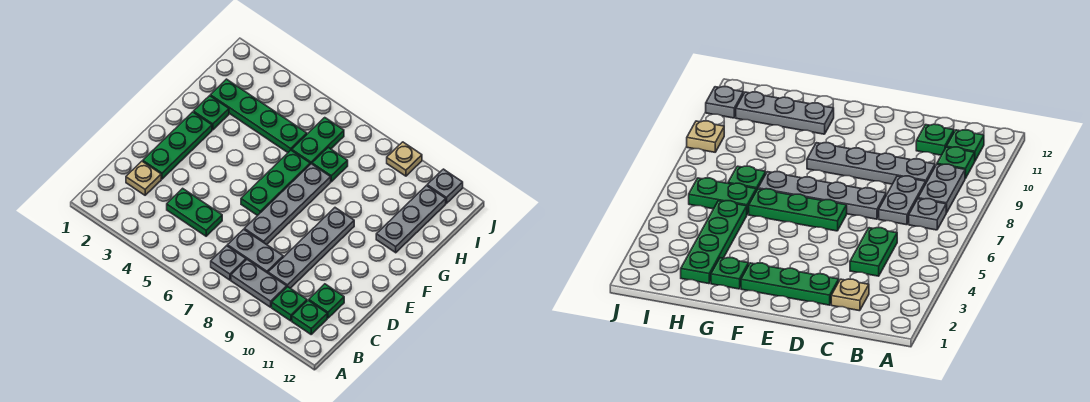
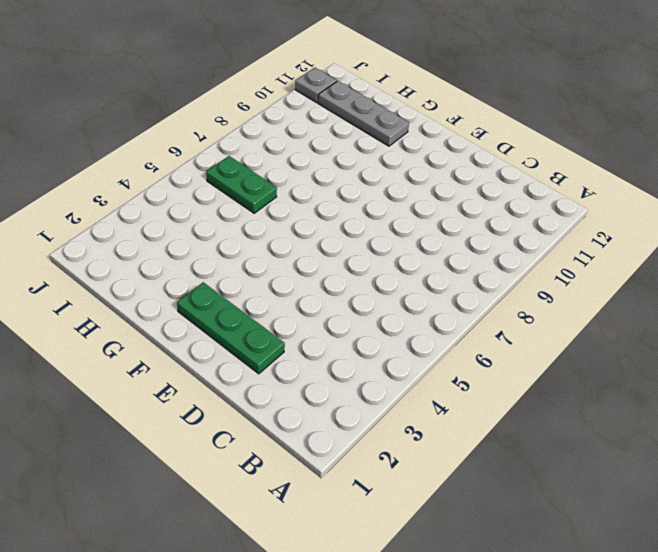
none -> grey 1x1 plate [211,246,246,280]
none -> grey 1x2 plate [231,260,287,307]
none -> green 1x1 plate [272,287,307,321]

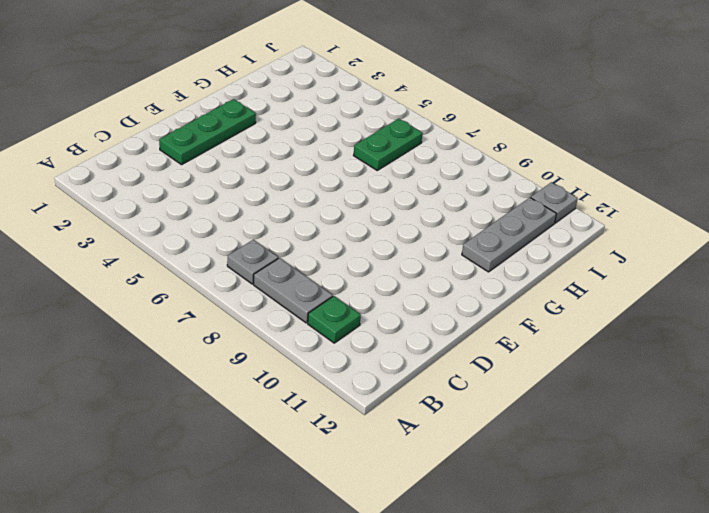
none -> green 1x1 plate [292,300,327,334]
none -> tan 1x1 plate [126,161,161,195]
none -> green 1x2 plate [167,188,222,236]

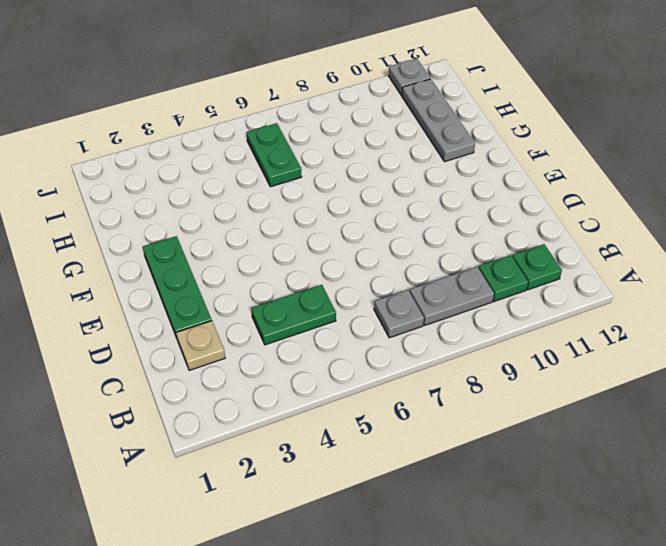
none -> grey 1x2 plate [227,229,283,273]
none -> grey 1x4 plate [268,208,354,288]
none -> green 1x1 plate [309,284,344,318]

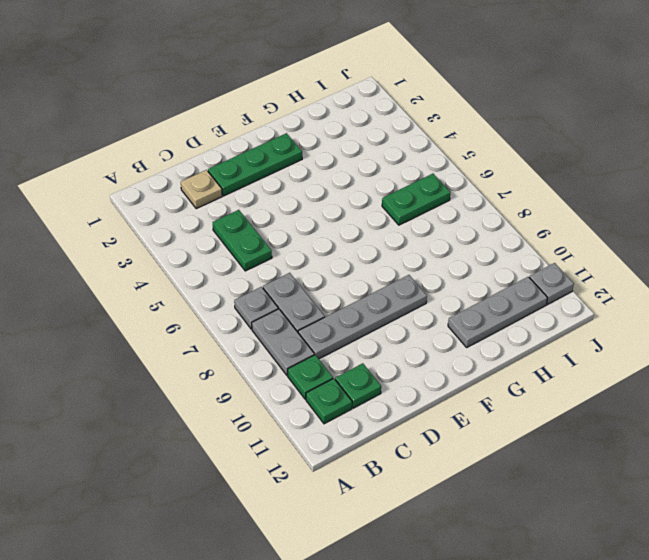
none -> grey 1x4 plate [244,164,331,245]
none -> green 1x3 plate [241,150,310,216]
none -> green 1x1 plate [194,96,229,130]

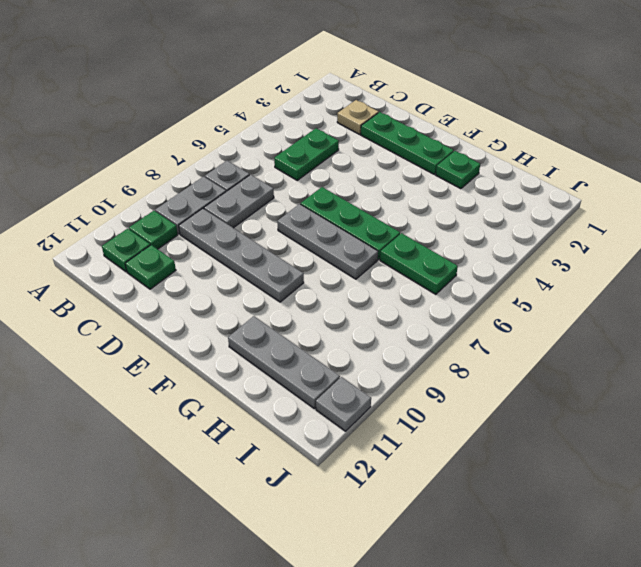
grey 1x3 plate [277,204,378,279] -> grey 1x4 plate [244,164,331,245]
none -> green 1x4 plate [210,79,307,152]
none -> green 1x1 plate [312,147,348,182]
none -> tan 1x1 plate [387,142,422,176]

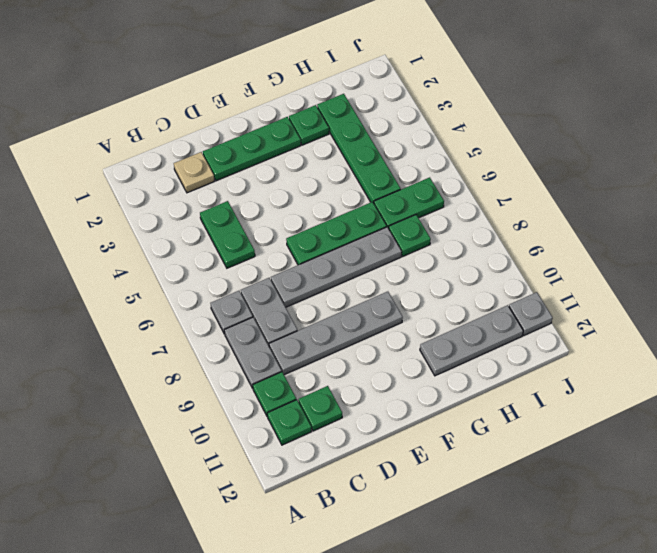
none -> tan 1x1 plate [387,142,422,176]

